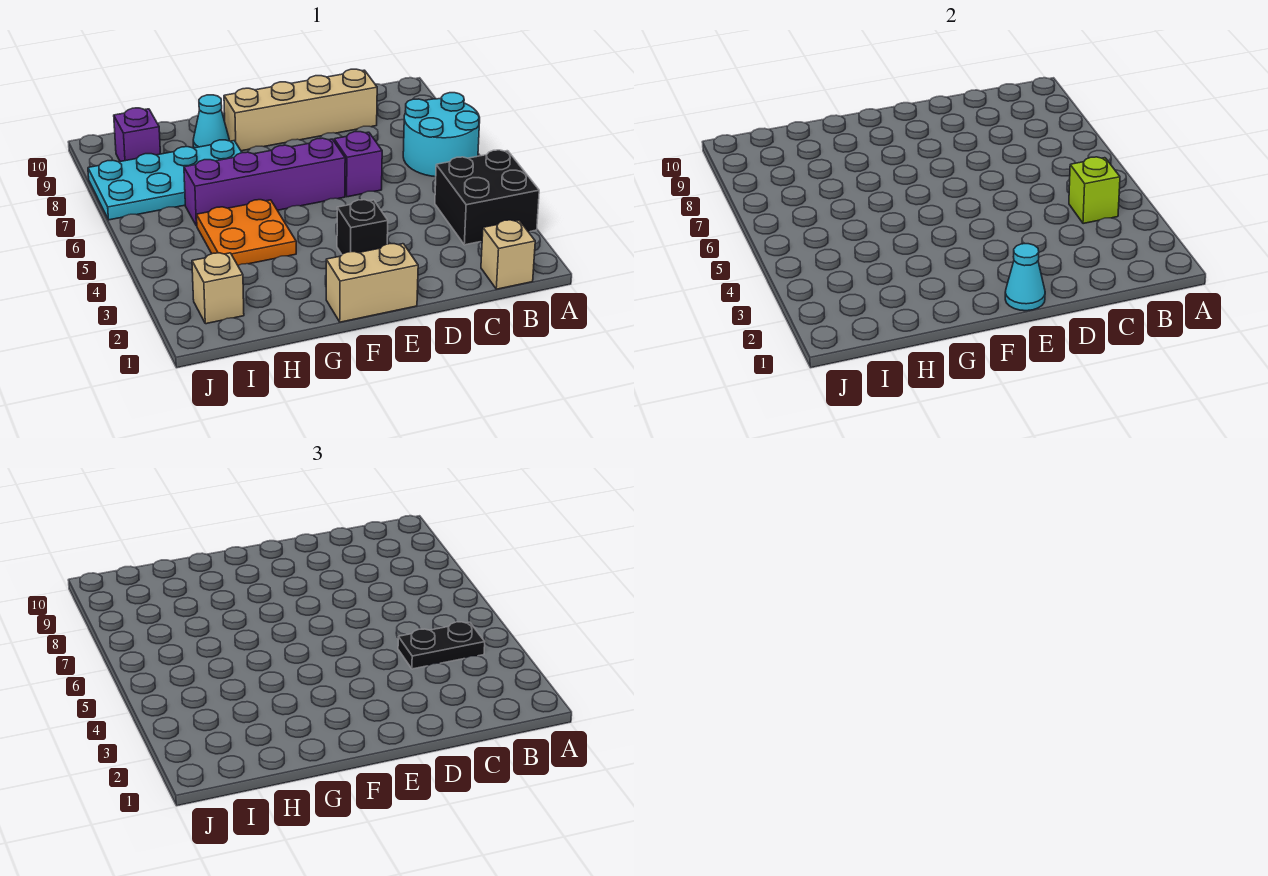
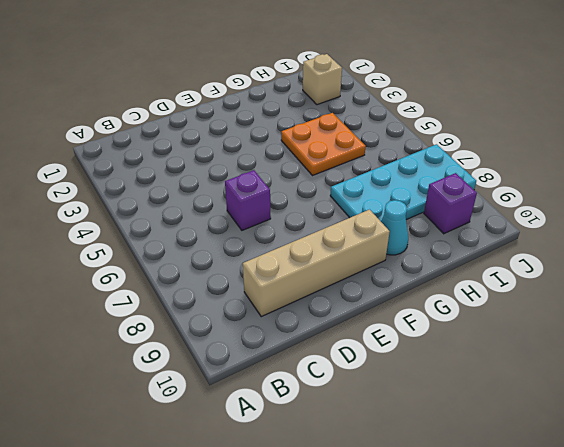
none -> black 2x2 brick [435,150,539,245]
none -> cyan 2x2 round brick [403,93,480,177]
none -> tan 1x1 brick [481,220,535,289]

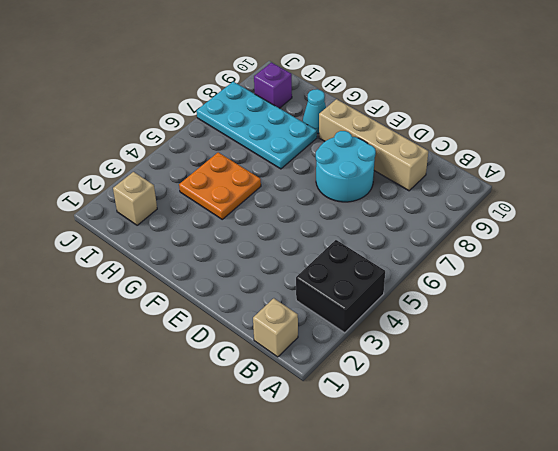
cyan 2x2 round brick [316,131,376,202] -> cyan 2x2 round brick moved to [403,93,480,177]
none -> purple 1x1 brick [334,132,382,197]
none -> tan 1x2 brick [326,244,418,322]
none -> black 1x1 brick [337,200,388,254]

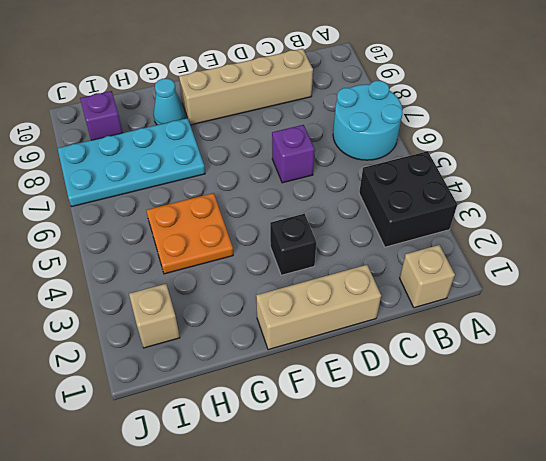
tan 1x3 brick [256,265,381,350] -> tan 1x2 brick [326,244,418,322]
none -> purple 1x4 brick [184,138,345,226]
none -> lime 1x1 brick [1069,157,1120,224]
none -> cyan 1x1 cone [1005,244,1045,311]

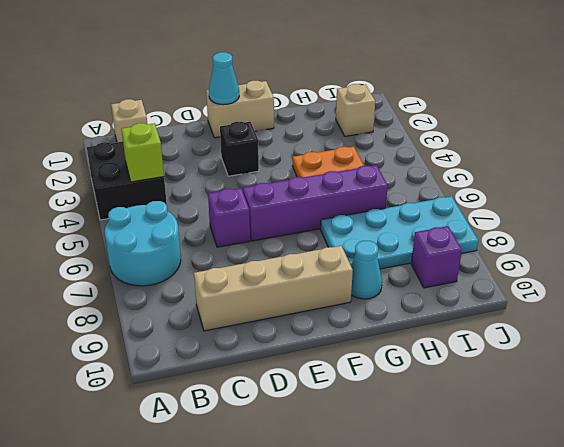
none -> black 1x2 plate [398,622,485,669]

